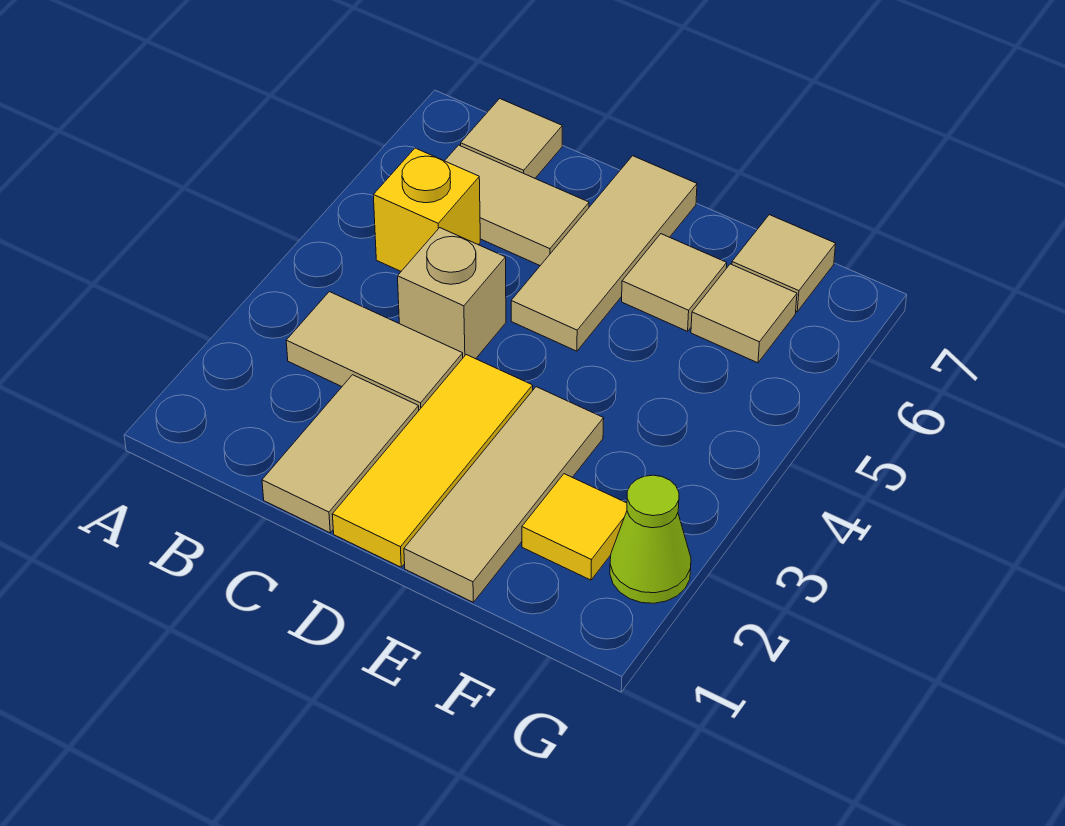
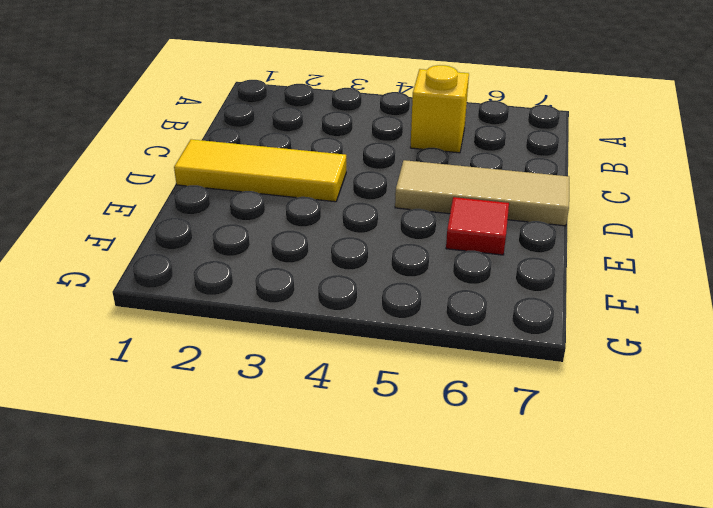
red 1x1 tile [446,197,509,255] -> tan 1x1 tile [622,234,727,331]
none -> tan 1x2 tile [286,292,463,410]
none -> tan 1x2 tile [445,145,589,266]
none -> tan 1x1 tile [461,99,562,178]

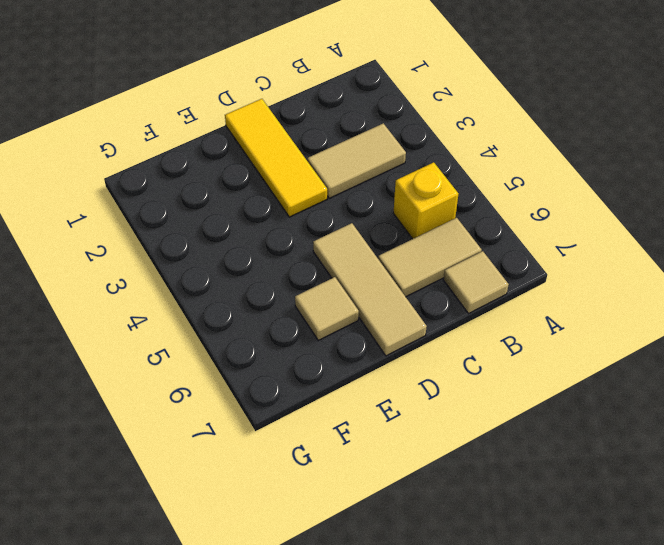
none -> tan 1x2 tile [262,375,419,533]
none -> tan 1x1 brick [398,228,506,359]
none -> tan 1x3 tile [404,387,604,602]

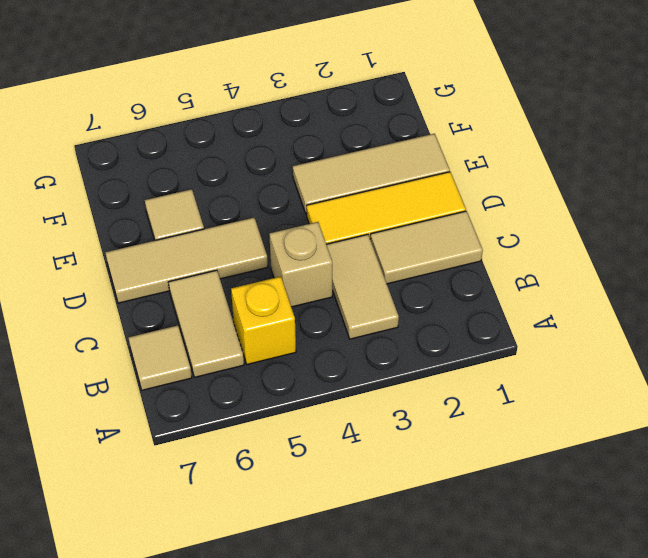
none -> yellow 1x1 tile [522,474,627,580]
none -> tan 1x1 tile [691,264,797,363]
none -> tan 1x1 tile [732,215,836,312]

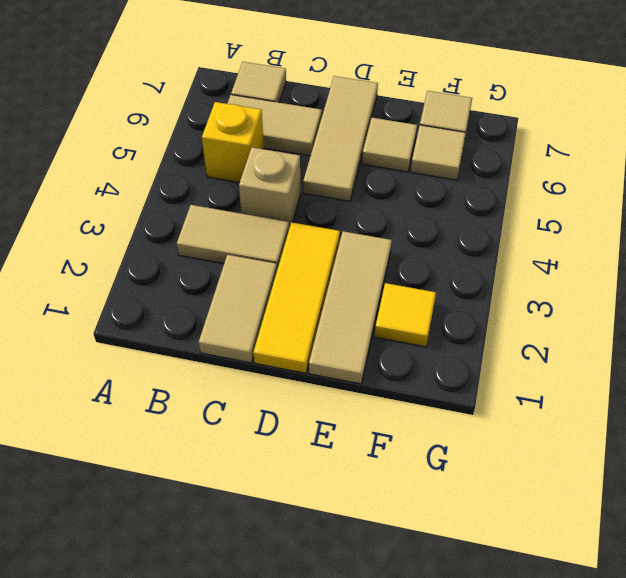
none -> lime 1x1 cone [610,475,691,603]

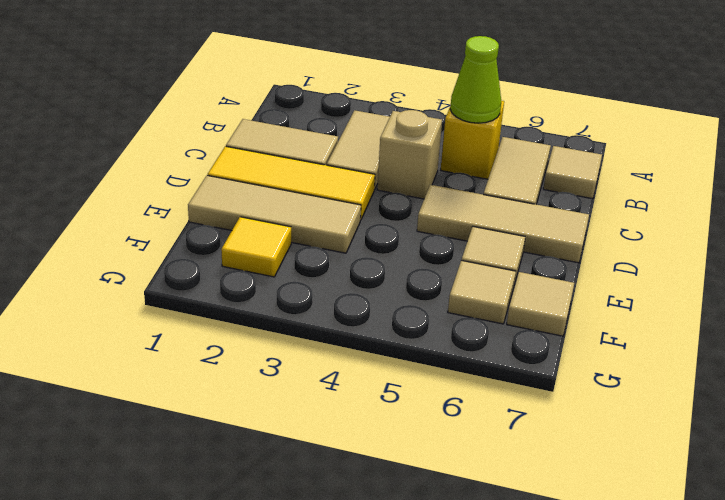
lime 1x1 cone [450,36,501,123] -> lime 1x1 cone moved to [610,475,691,603]

